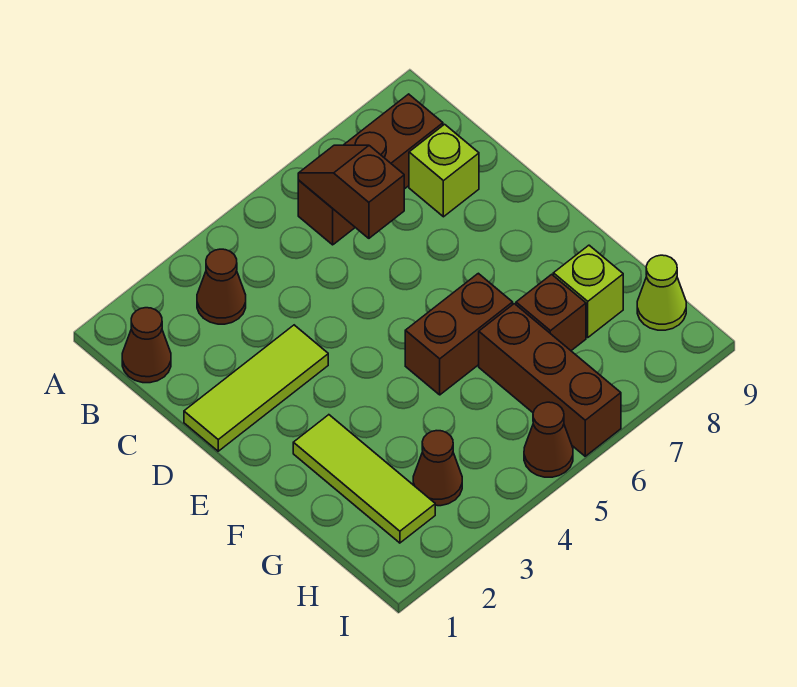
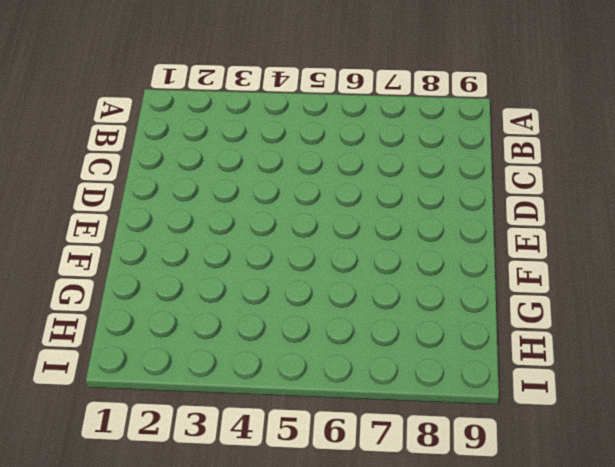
none -> brown 1x1 cone [122,308,171,383]
none -> brown 1x1 cone [197,249,246,324]
none -> brown 1x3 brick [298,94,443,245]

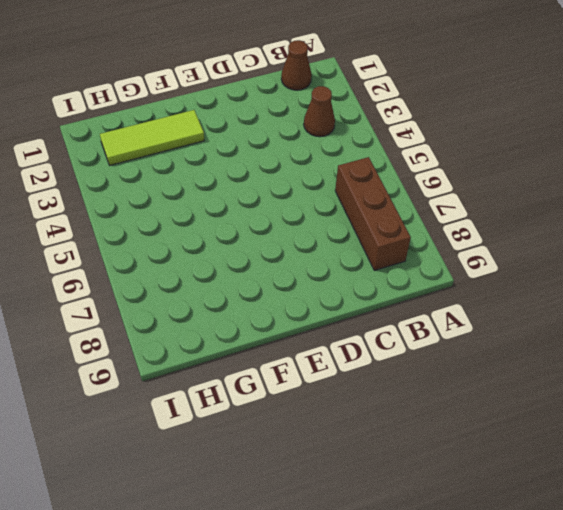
none -> lime 1x1 brick [409,124,479,217]
none -> lime 1x3 tile [184,325,328,451]
none -> brown 1x2 brick [405,273,513,395]

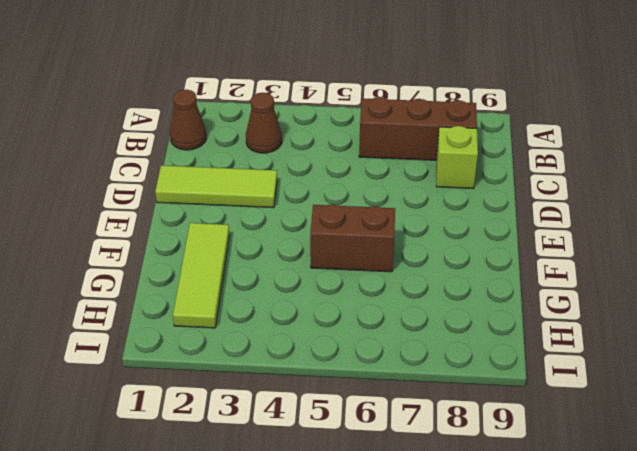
none -> brown 1x3 brick [479,304,621,456]
none -> brown 1x1 brick [516,274,586,351]
none -> lime 1x1 brick [553,245,623,337]

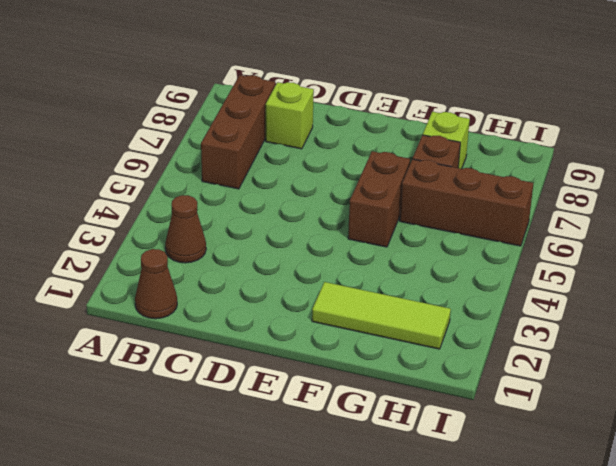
none -> lime 1x3 tile [184,325,328,451]
none -> brown 1x1 cone [413,431,462,506]
none -> lime 1x1 cone [637,255,686,330]

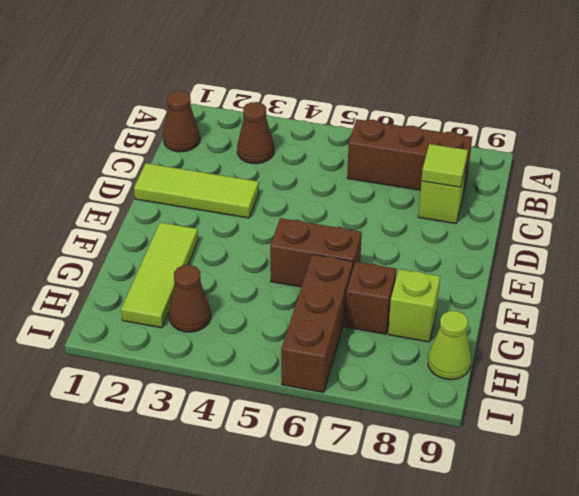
lime 1x1 tile [422,144,468,187] -> none
none -> brown 1x1 cone [524,402,573,477]
none -> brown 1x2 slope [298,145,404,238]

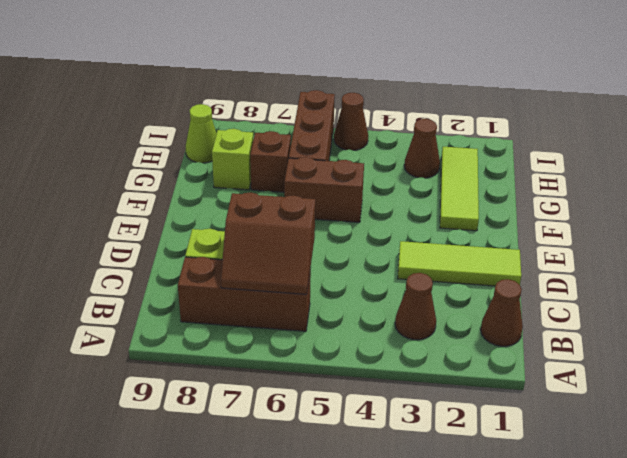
brown 2x2 slope [221,192,315,294] -> brown 1x2 slope [298,145,404,238]

